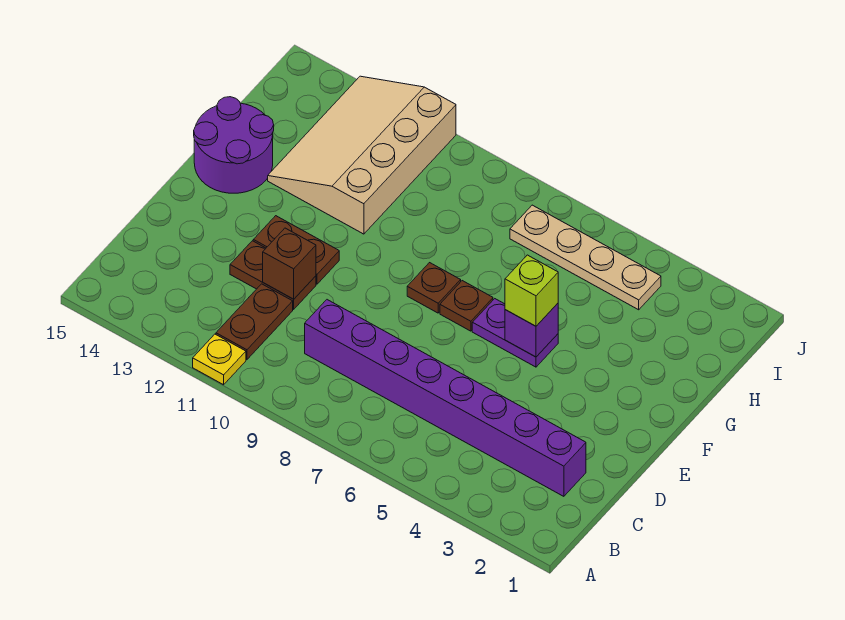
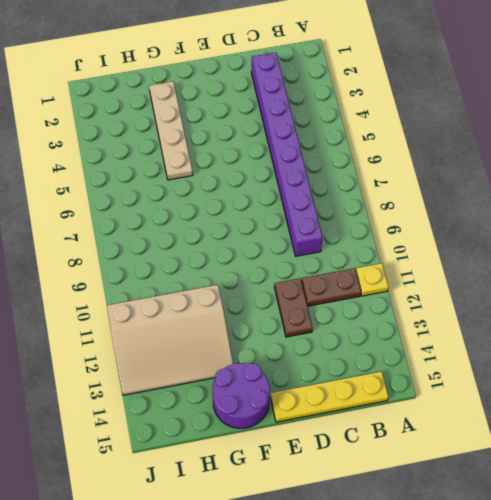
yellow 1x4 plate [270,371,388,422] -> none
tan 1x4 plate [149,81,193,180] -> tan 1x4 plate moved to [510,205,661,310]
none -> brown 1x2 plate [253,216,339,284]
none -> purple 1x2 plate [472,299,558,367]
none -> brown 1x1 plate [440,281,493,331]

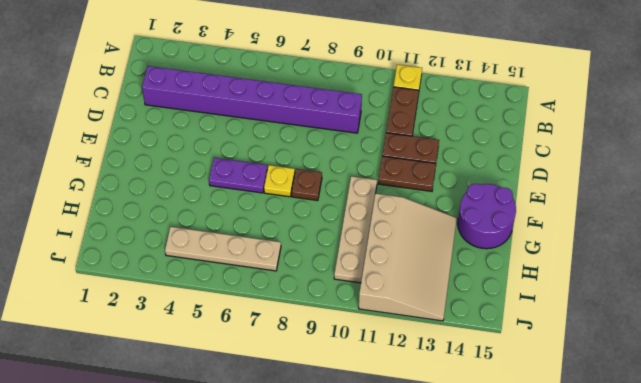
yellow 1x1 plate [264,165,295,197] -> brown 1x1 plate [440,281,493,331]
tan 1x4 plate [334,176,377,283] -> none
none -> brown 1x1 brick [263,228,316,299]
none -> purple 1x1 brick [505,303,558,357]
none -> lime 1x1 brick [505,255,558,326]

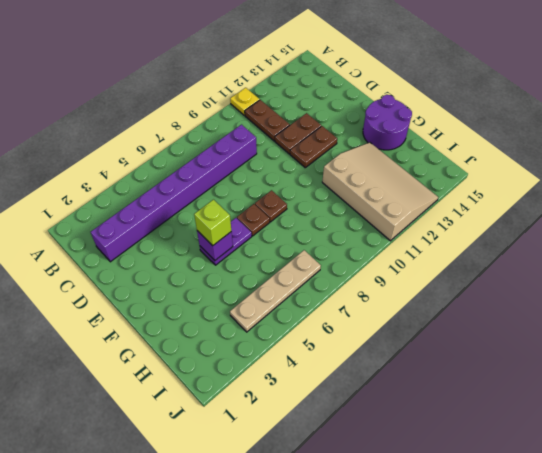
none -> brown 1x1 brick [263,228,316,299]

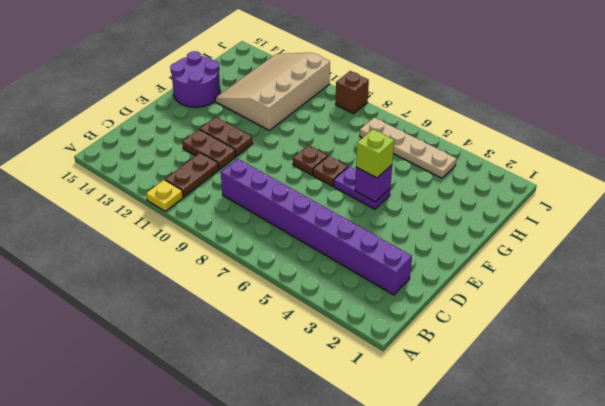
brown 1x1 brick [335,71,369,114] -> brown 1x1 brick moved to [263,228,316,299]

